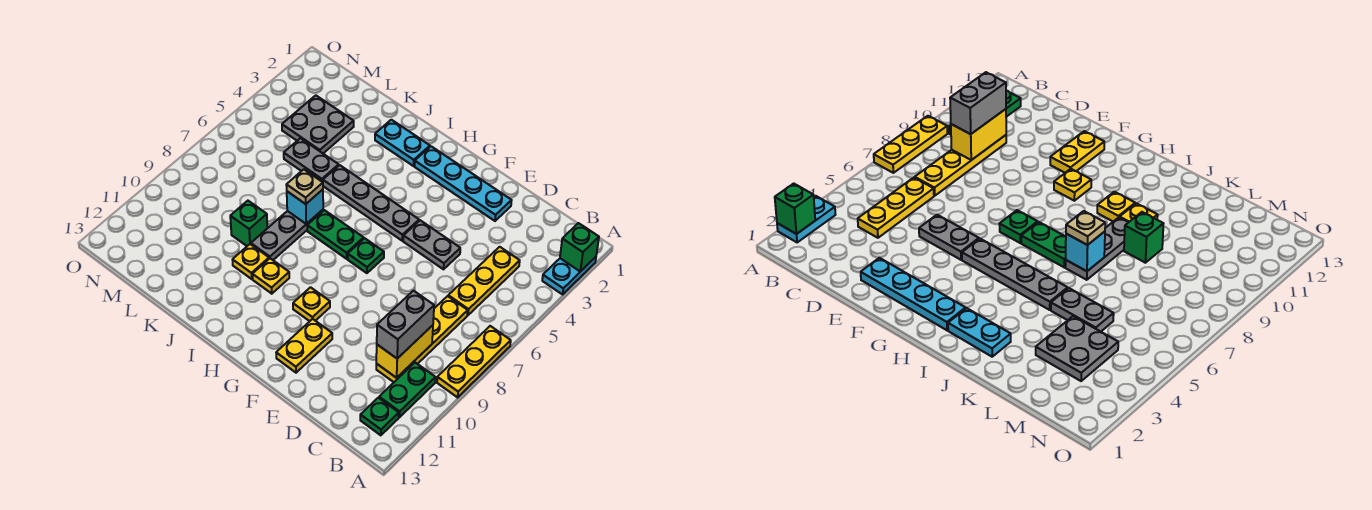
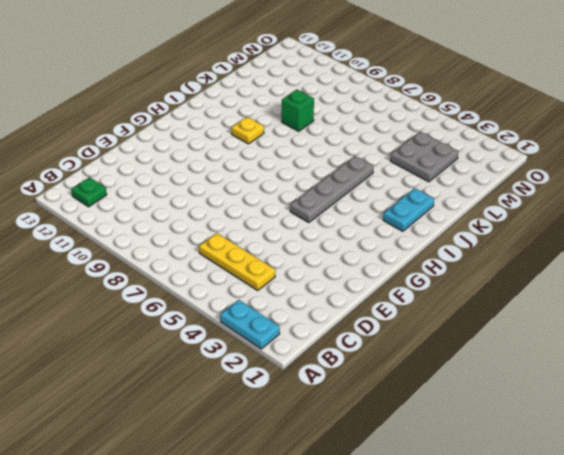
none -> yellow 1x3 plate [437,326,511,397]
none -> green 1x2 plate [379,363,435,417]
none -> yellow 1x4 plate [376,296,468,382]

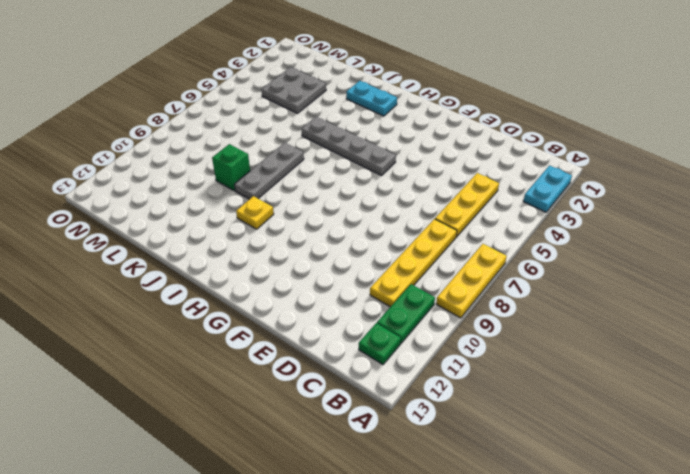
none -> cyan 1x4 plate [415,146,512,221]
none -> grey 1x2 plate [403,220,460,269]
none -> yellow 1x2 plate [276,319,332,373]

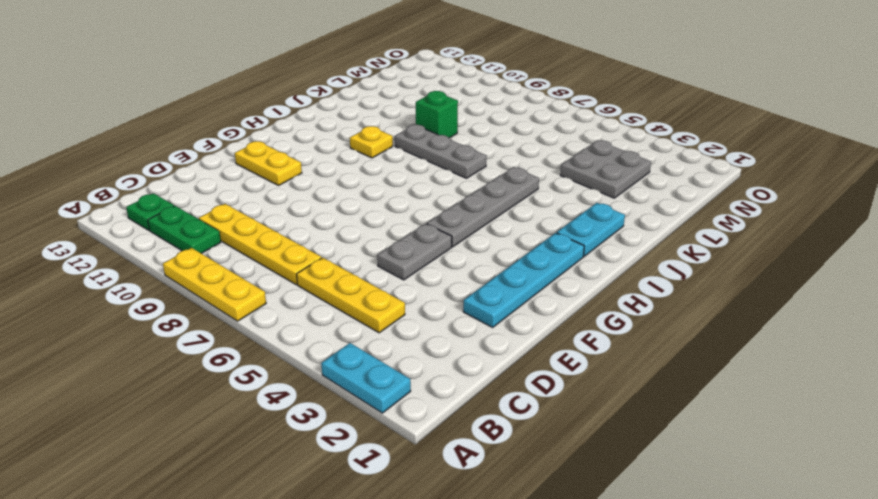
none -> green 1x1 plate [348,238,384,273]
none -> yellow 1x1 plate [293,287,330,321]
none -> green 1x2 plate [307,210,364,259]

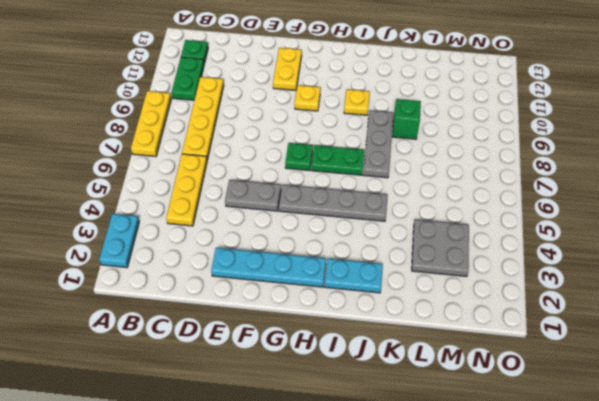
none -> yellow 1x1 plate [233,244,269,279]
none -> grey 1x2 plate [284,138,339,182]
none -> green 1x1 brick [560,223,599,272]

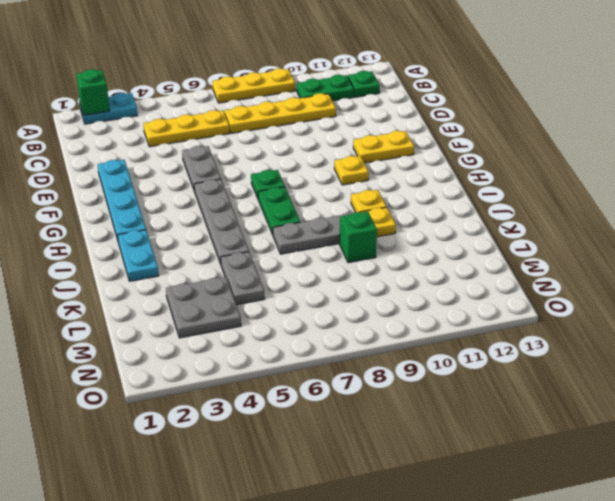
none -> yellow 1x2 brick [376,325,433,378]
none -> cyan 1x1 brick [287,190,323,224]
none -> grey 1x2 brick [377,291,434,359]

